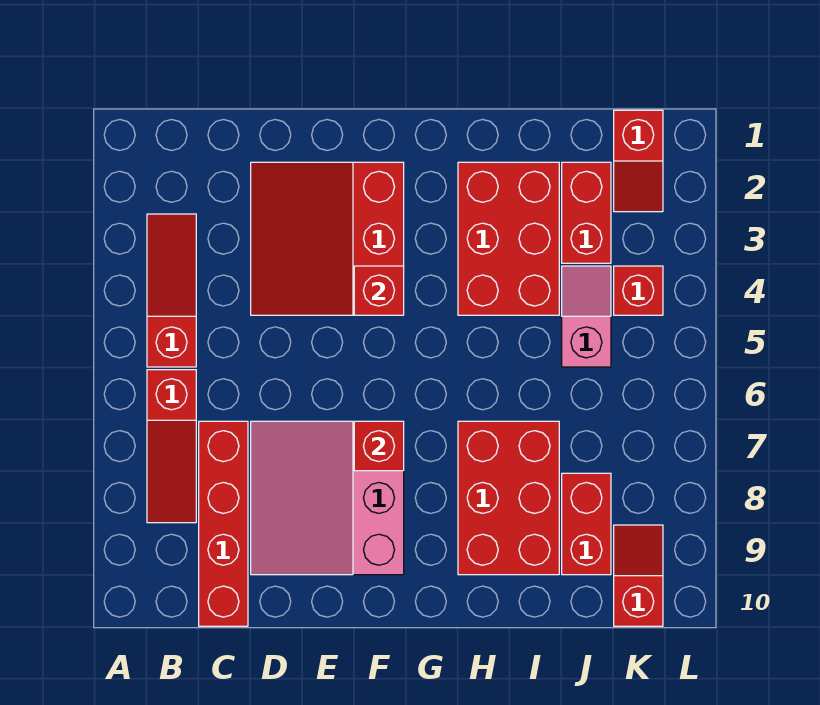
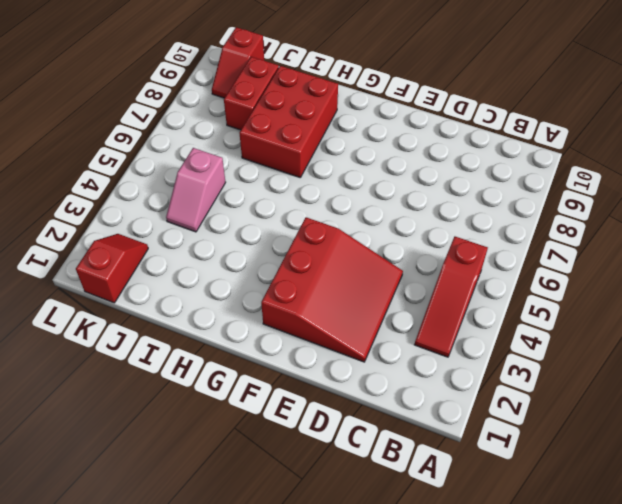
none -> red 1x3 slope [147,370,196,523]
none -> red 1x4 brick [199,421,248,626]
none -> pink 3x3 slope [251,421,404,575]

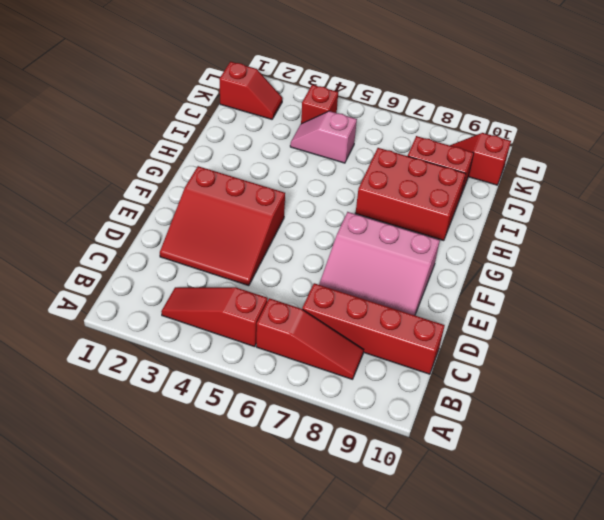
none -> red 2x3 brick [458,162,559,315]
none -> red 1x2 brick [562,162,611,263]
none -> red 1x1 brick [354,266,404,315]

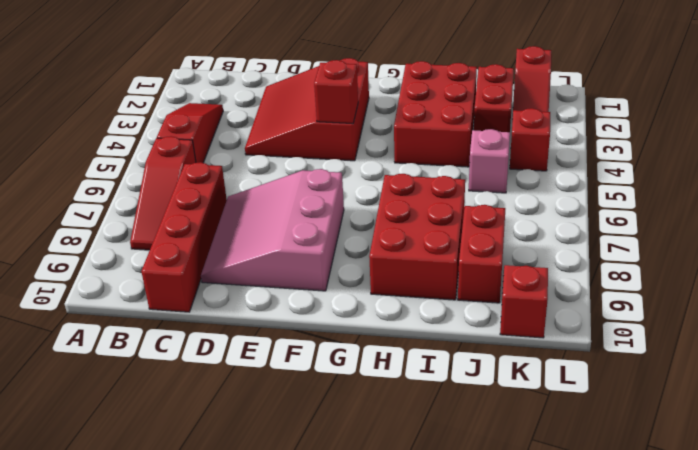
none -> red 1x1 brick [354,421,404,471]

